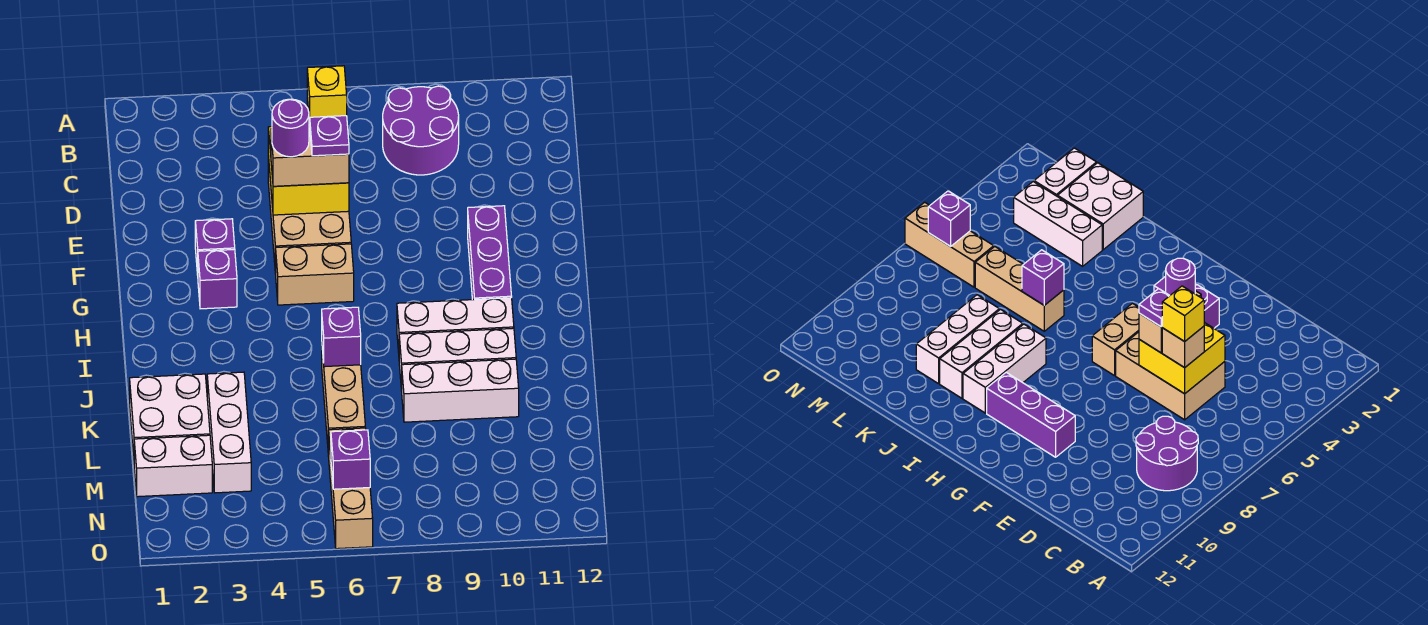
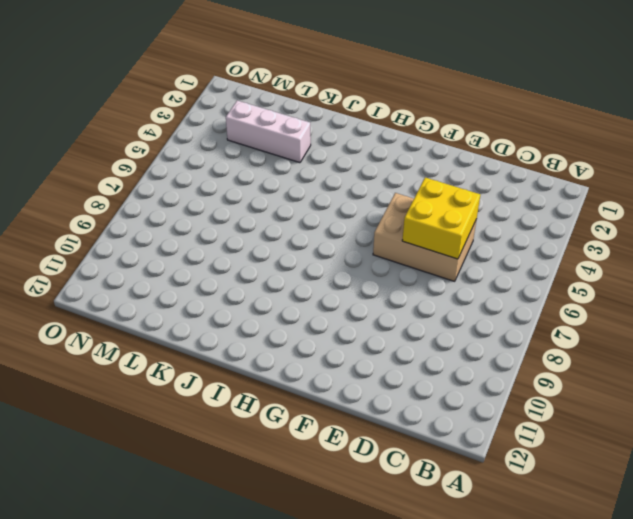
none -> purple 2x2 round brick [383,86,459,175]
none -> purple 1x1 brick [195,219,235,275]
none -> purple 1x3 brick [468,206,512,300]

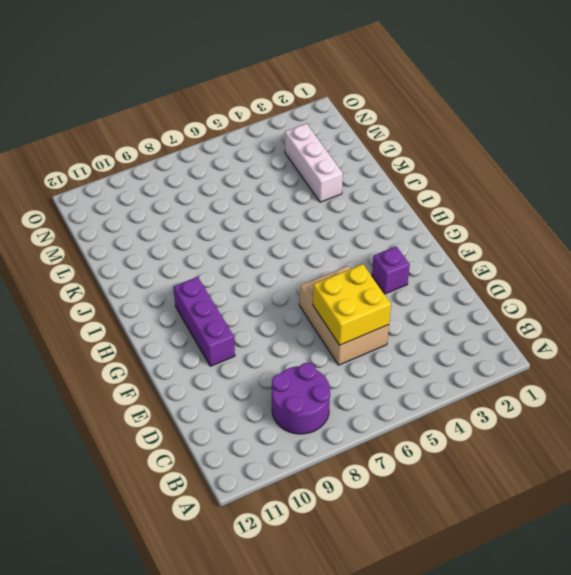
none -> purple 1x1 brick [198,249,237,309]
none -> tan 1x2 brick [276,244,354,305]
none -> white 1x3 brick [397,298,514,353]

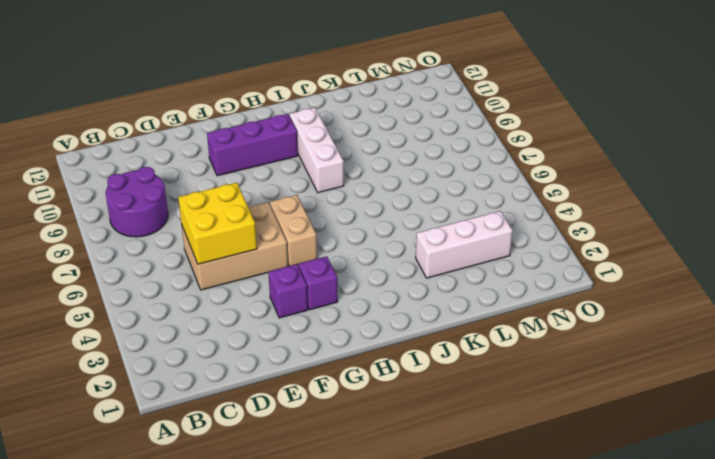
none -> tan 1x3 brick [322,350,365,456]
none -> white 1x3 brick [399,328,516,391]
none -> white 2x2 brick [130,374,210,457]

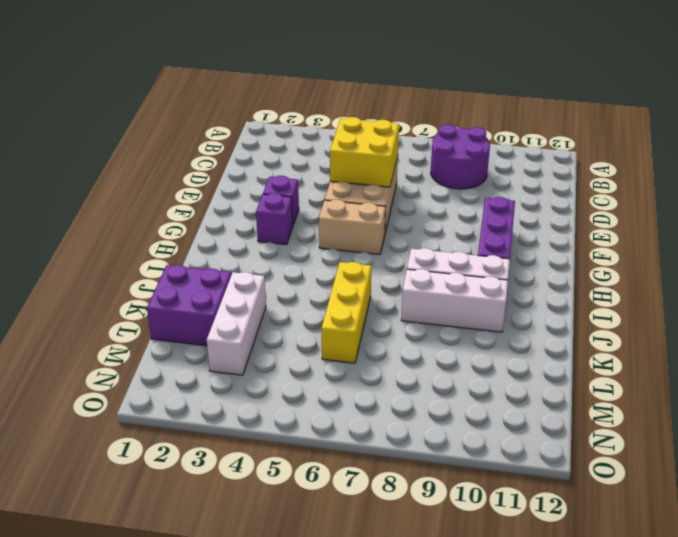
yellow 1x3 brick [322,262,371,363] -> tan 1x3 brick [322,350,365,456]
purple 2x2 brick [147,265,231,346] -> white 2x2 brick [130,374,210,457]
none -> white 1x3 brick [402,359,519,422]
none -> white 1x2 brick [134,435,212,497]
none -> tan 1x3 brick [329,428,373,549]

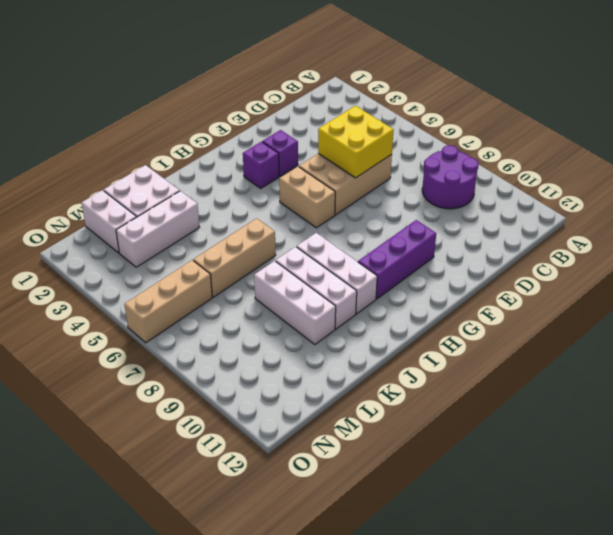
none -> purple 1x1 brick [322,307,361,367]
none -> purple 1x1 brick [331,430,370,489]
none -> tan 1x1 brick [1162,326,1204,368]

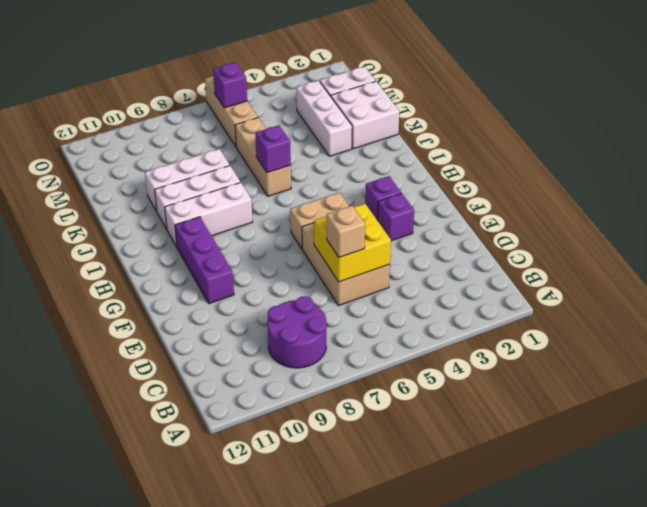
none -> tan 1x2 brick [271,127,349,186]
none -> yellow 1x1 brick [307,66,347,123]
none -> purple 1x1 round brick [272,99,309,157]

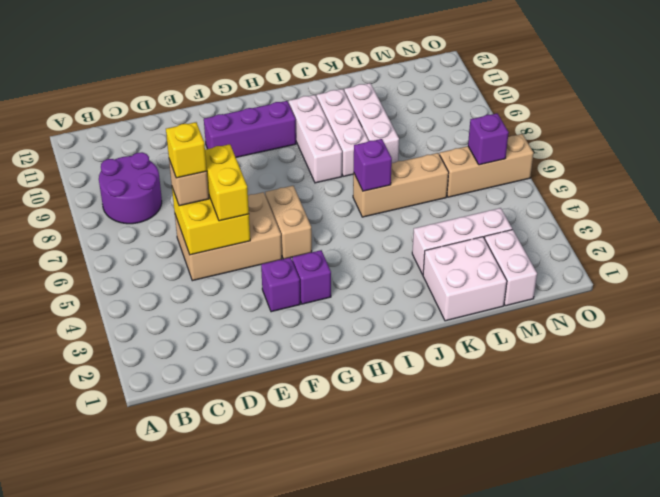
yellow 1x2 brick [205,144,249,221] -> tan 1x2 brick [271,127,349,186]
none -> purple 1x1 round brick [272,99,309,157]
none -> purple 1x1 plate [309,116,349,156]

